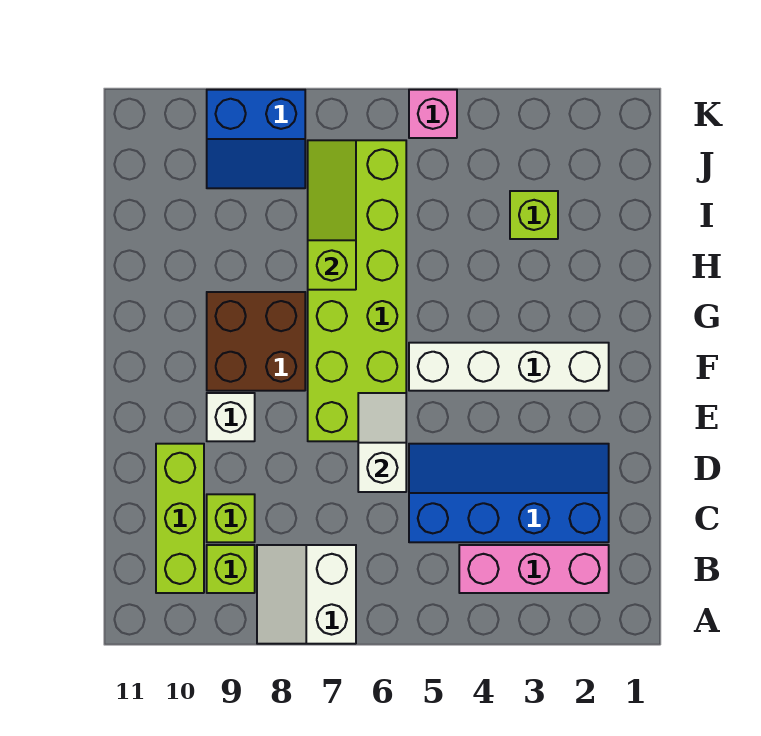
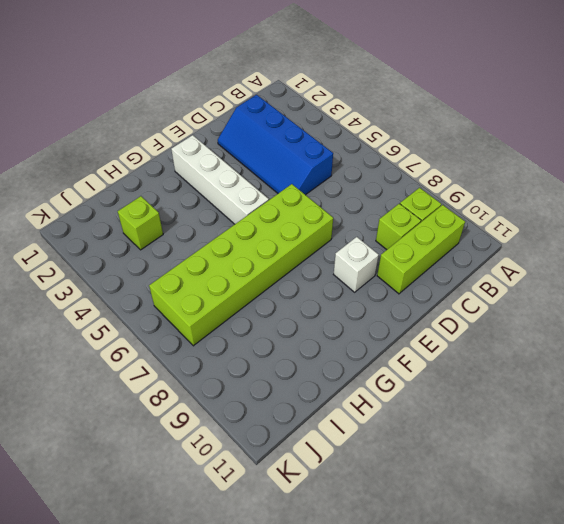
none -> white 2x2 slope [257,545,356,644]
none -> pink 1x3 brick [459,545,609,593]
none -> brown 2x2 brick [207,292,305,391]

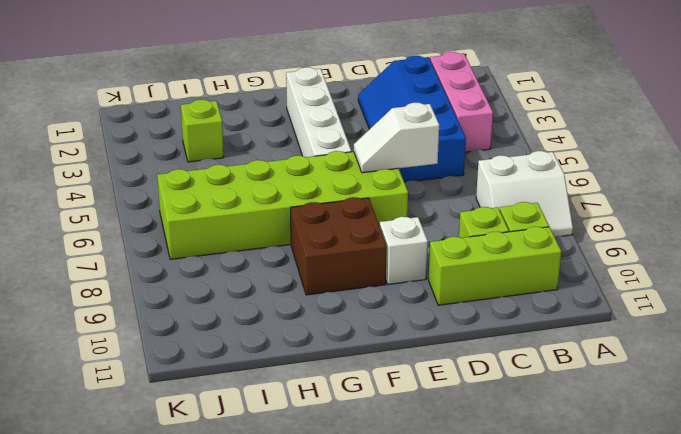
none -> blue 2x2 slope [207,90,305,188]
none -> pink 1x1 brick [409,90,457,138]
none -> lime 1x3 slope [308,140,356,290]

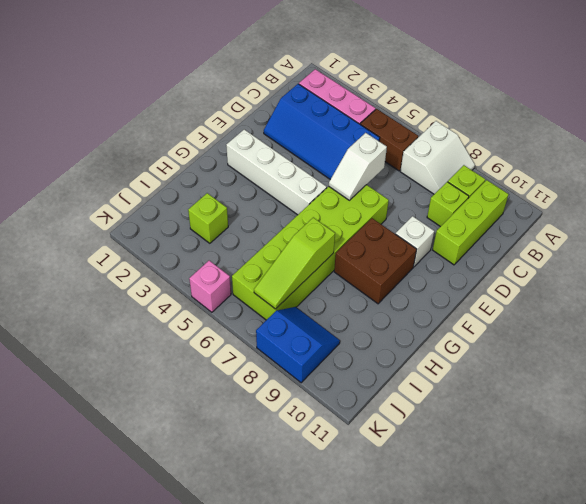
brown 1x2 brick [360,109,418,171] -> none

